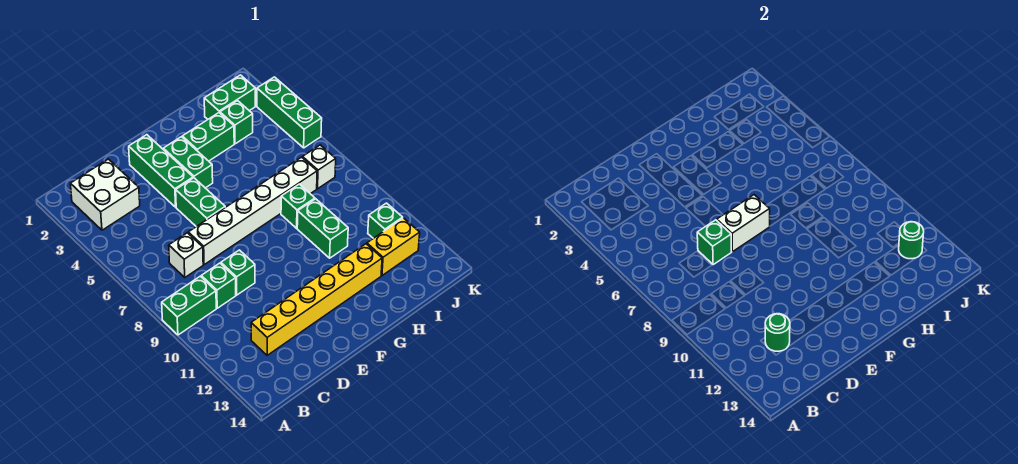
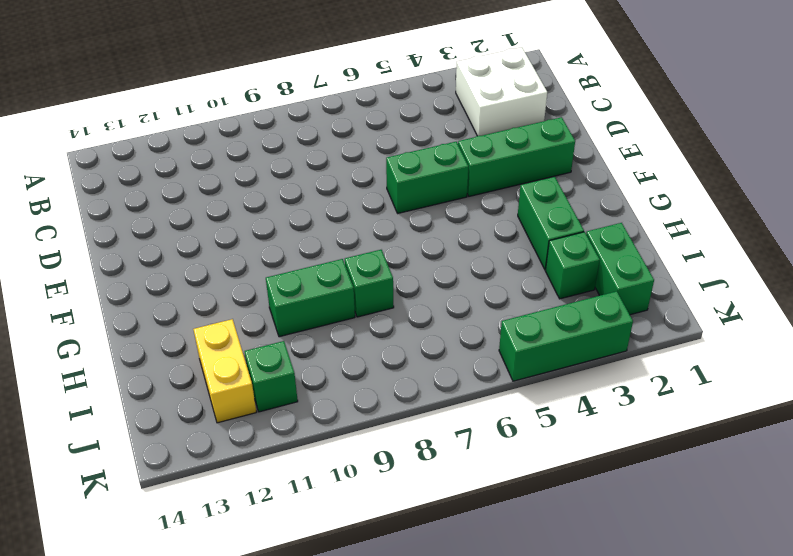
none -> green 1x2 brick [162,276,216,335]
none -> white 1x1 brick [169,233,203,277]
none -> green 1x1 brick [201,263,236,308]

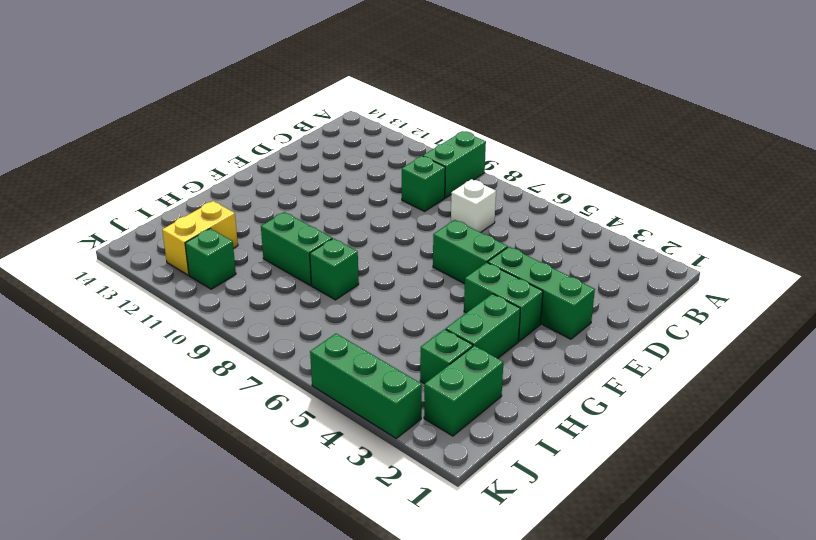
none -> white 2x2 brick [70,159,140,230]
none -> yellow 1x6 brick [251,244,382,355]
none -> white 1x6 brick [188,157,317,264]

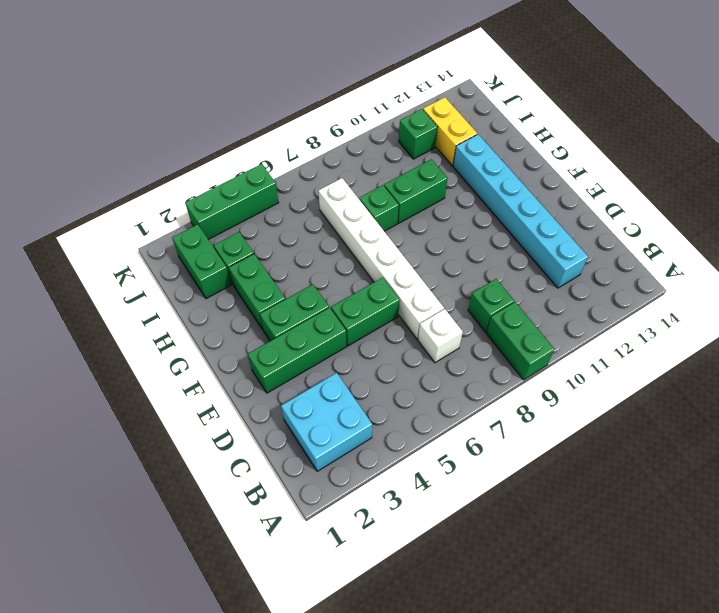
cyan 2x2 brick [281,373,372,471] -> white 2x2 brick [70,159,140,230]
cyan 1x6 brick [453,134,588,288] -> yellow 1x6 brick [251,244,382,355]
none -> green 1x1 brick [221,250,255,295]
none -> white 1x1 brick [303,145,336,189]
none -> green 1x1 round brick [765,314,790,351]

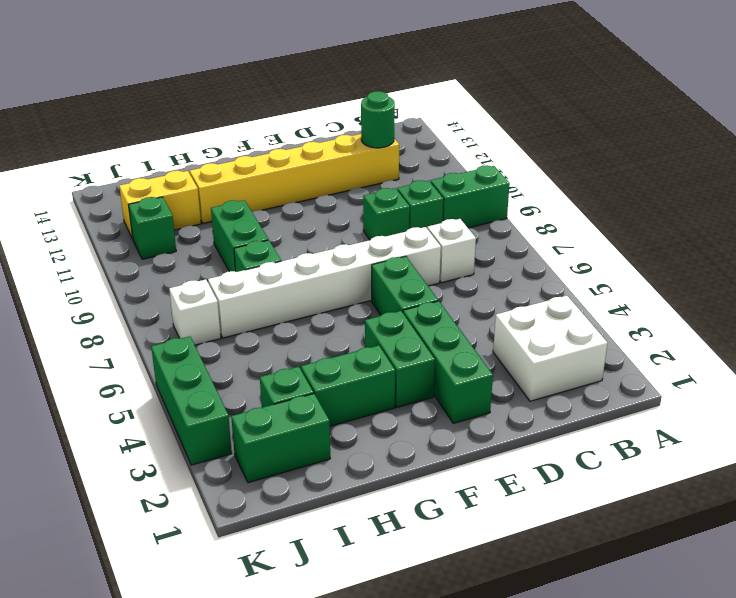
none -> green 1x1 brick [697,220,732,264]
none -> white 1x2 brick [717,195,770,252]
none -> green 1x1 round brick [899,222,924,259]

